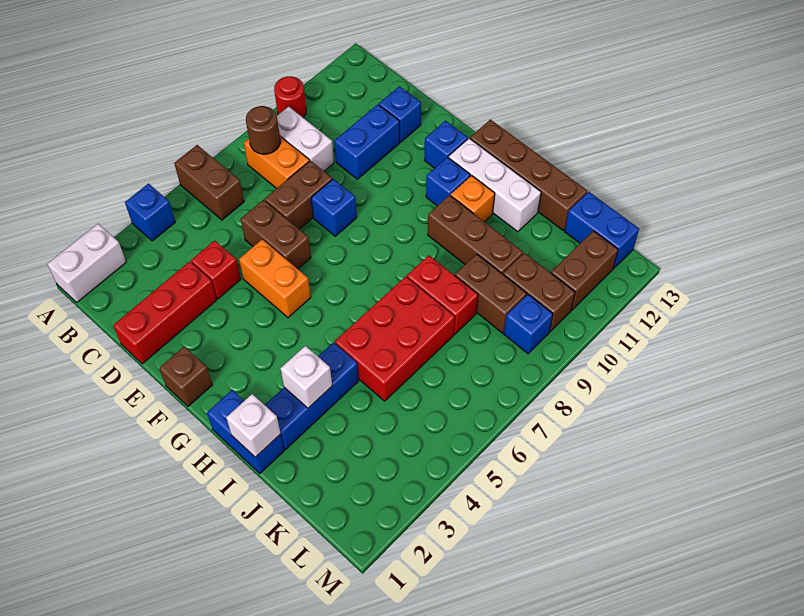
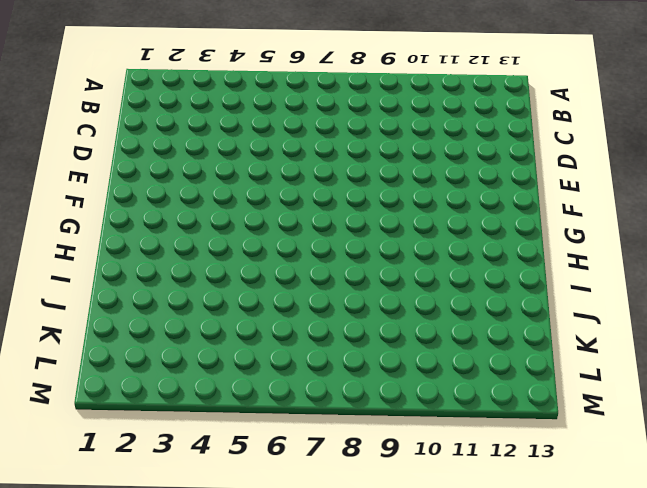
none -> white 1x2 brick [47,224,126,302]
none -> blue 1x1 brick [125,184,175,241]
none -> brown 1x2 brick [174,145,244,220]
none -> red 1x1 round brick [274,76,306,117]

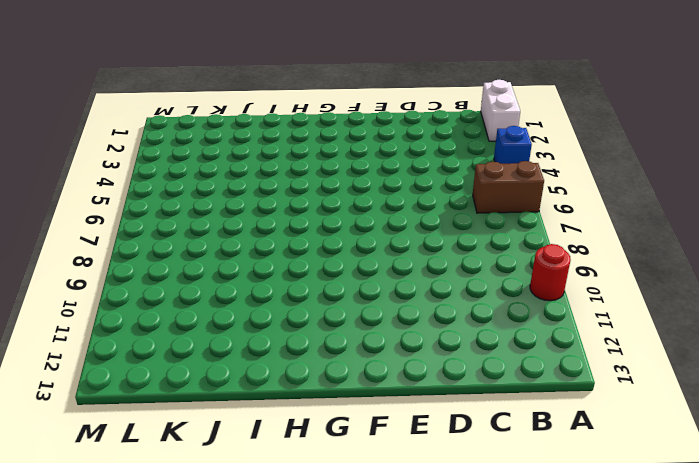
none -> orange 1x2 brick [244,137,309,188]
none -> white 1x2 brick [277,107,334,171]
none -> red 1x3 brick [113,261,217,364]
none -> red 1x1 brick [191,240,241,299]

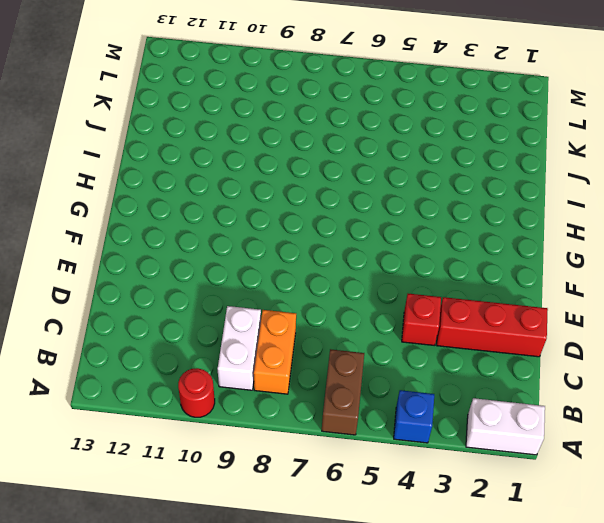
none -> brown 1x2 brick [241,200,311,269]
none -> brown 1x2 brick [265,161,332,229]
none -> blue 1x2 brick [334,104,400,179]
none -> blue 1x1 brick [379,86,421,142]

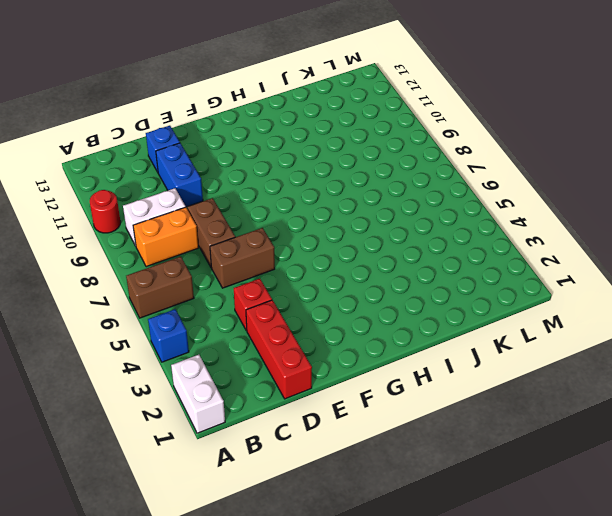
none -> orange 1x2 brick [239,239,311,318]
none -> blue 1x1 brick [311,179,357,236]
none -> brown 1x1 brick [159,346,212,406]
none -> blue 1x1 brick [424,121,468,168]

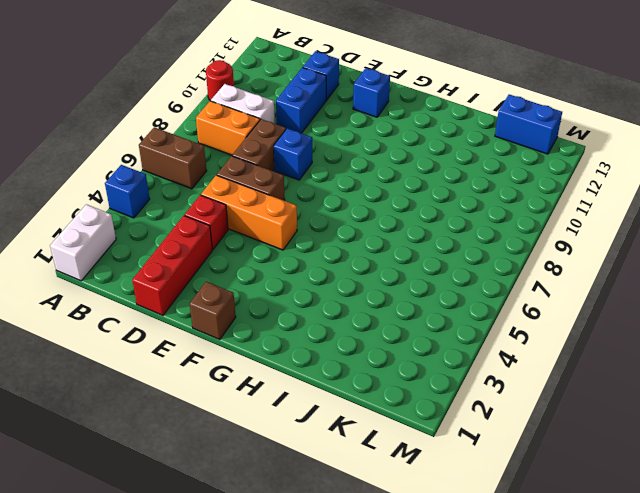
orange 1x3 brick [201,175,297,250] -> orange 1x2 brick [239,239,311,318]
none -> blue 1x1 brick [426,157,470,206]
none -> white 1x3 brick [448,138,541,232]
none -> brown 1x4 brick [470,120,587,230]
none -> blue 1x2 brick [207,390,284,473]

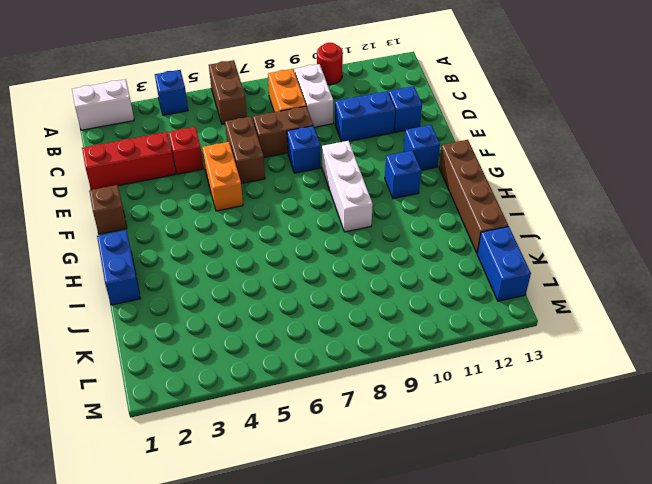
white 1x3 brick [322,141,373,232] -> white 1x3 brick moved to [448,138,541,232]
none -> brown 1x3 brick [428,195,523,274]
none -> orange 1x1 brick [451,176,495,222]
none -> blue 1x3 brick [265,343,359,449]
none -> red 2x3 brick [335,276,455,401]

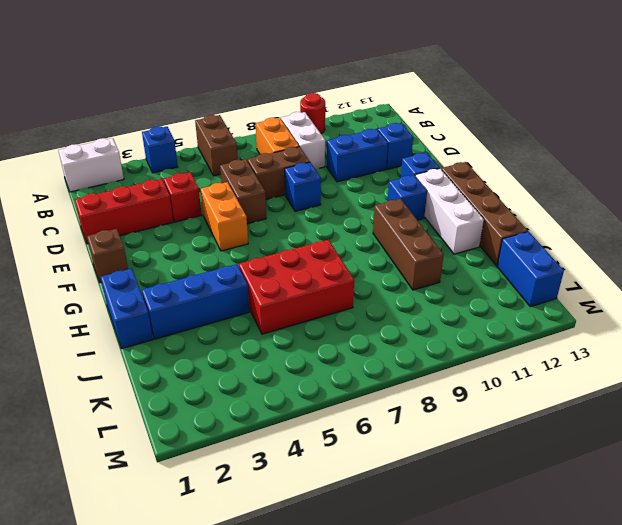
none -> orange 1x1 brick [451,176,495,222]
none -> red 1x2 brick [407,255,478,334]
none -> brown 1x2 brick [455,254,527,333]
none -> brown 1x2 brick [503,253,575,332]

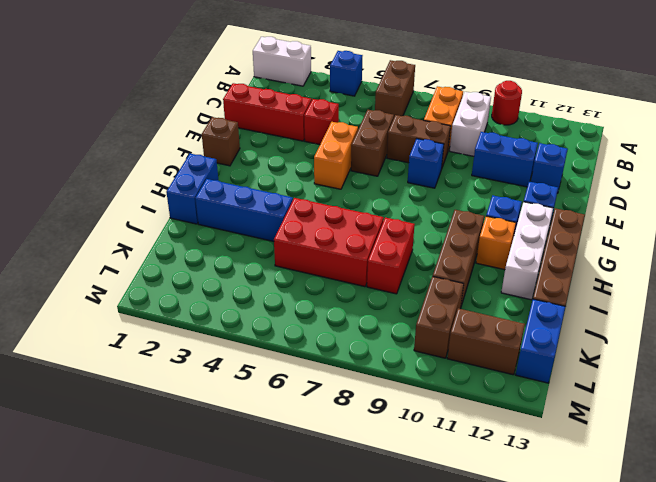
none -> brown 1x2 brick [455,254,527,333]
none -> blue 1x1 brick [504,295,553,354]
none -> brown 1x1 round brick [246,106,280,154]
none -> white 1x1 brick [226,394,281,457]

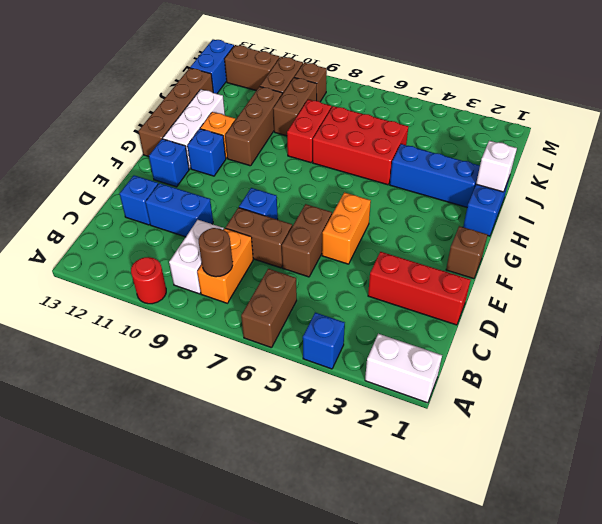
brown 1x1 brick [294,63,327,102] -> blue 1x1 brick [504,295,553,354]
none -> red 1x1 brick [191,240,241,299]
none -> white 1x1 brick [280,346,332,408]

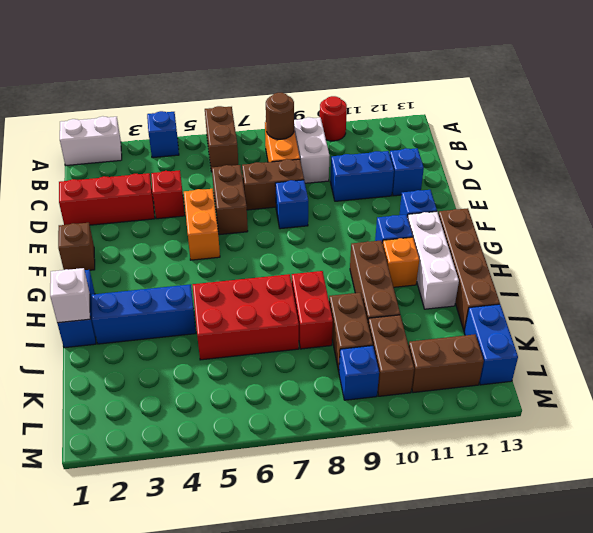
none -> white 1x1 brick [280,346,332,408]

